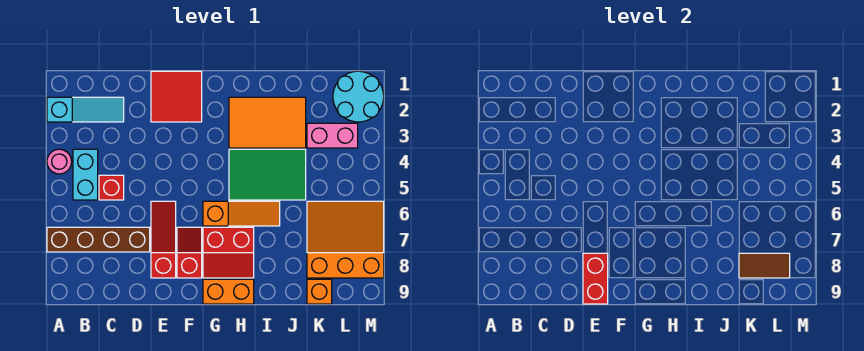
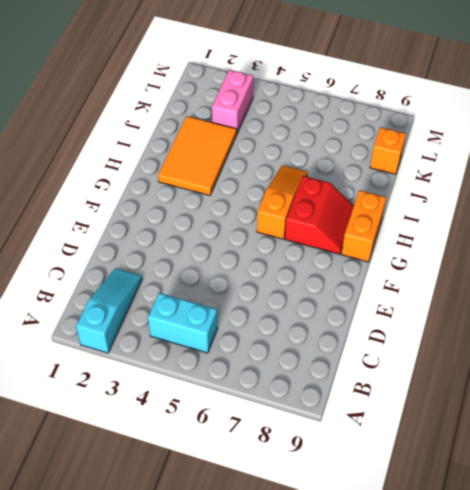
none -> pink 1x1 round brick [47,149,72,174]
none -> brown 1x4 brick [47,227,150,252]
none -> red 1x1 brick [99,175,124,200]

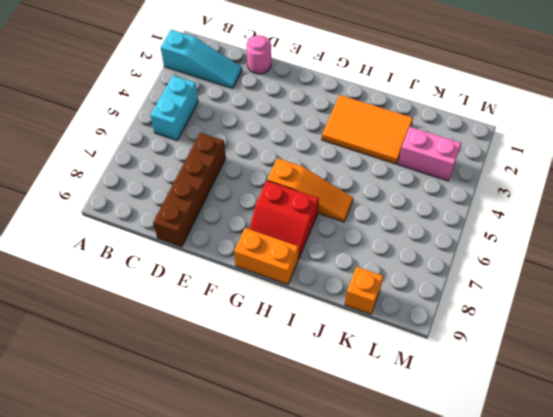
pink 1x1 round brick [246,35,271,74] -> pink 1x1 round brick moved to [47,149,72,174]
brown 1x4 brick [153,133,226,247] -> brown 1x4 brick turned to [47,227,150,252]
none -> red 1x1 brick [99,175,124,200]
none -> red 2x2 tile [151,71,202,122]
none -> red 1x3 slope [151,201,176,278]

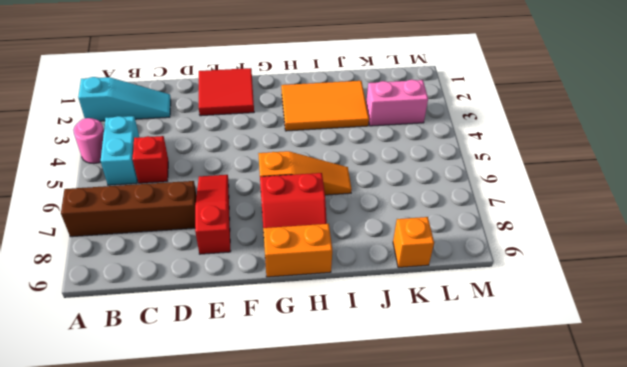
none -> red 1x2 slope [177,227,202,278]
none -> green 2x3 tile [229,149,306,200]
none -> orange 3x3 slope [307,201,384,278]

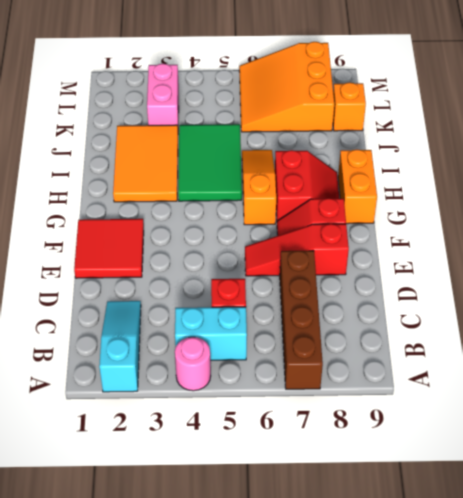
none -> cyan 2x2 round brick [333,71,384,122]
none -> red 1x2 brick [583,253,608,304]
none -> brown 1x2 tile [739,253,790,278]

